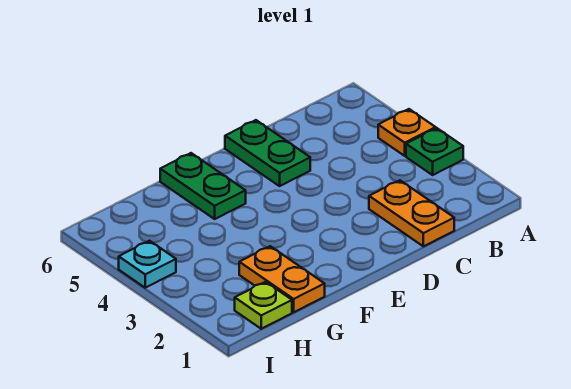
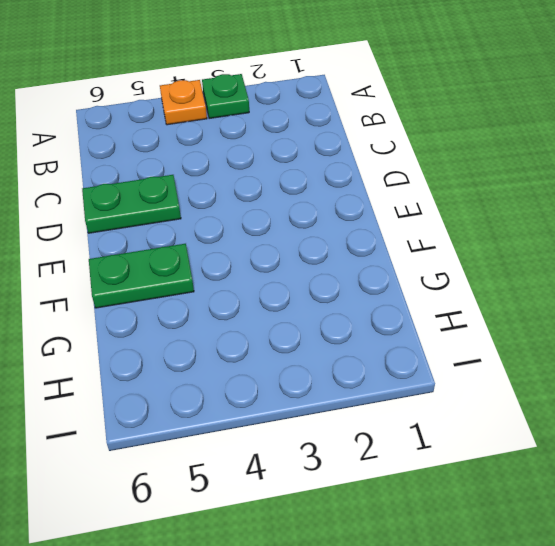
none -> orange 1x2 plate [369,180,454,246]
none -> orange 1x2 plate [239,246,325,312]

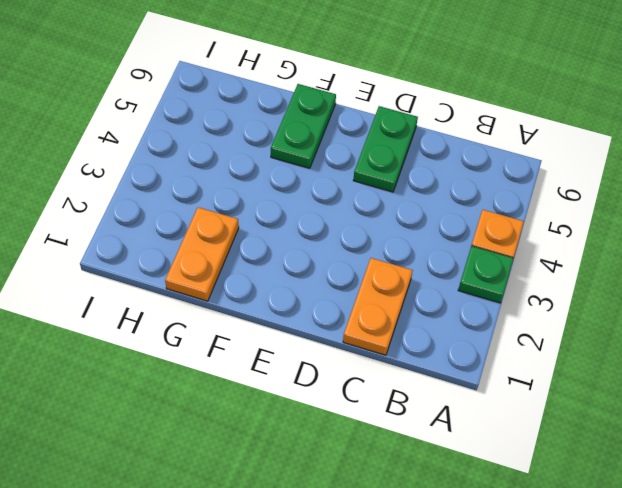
none -> lime 1x1 plate [235,282,292,329]
none -> cyan 1x1 plate [119,241,176,288]

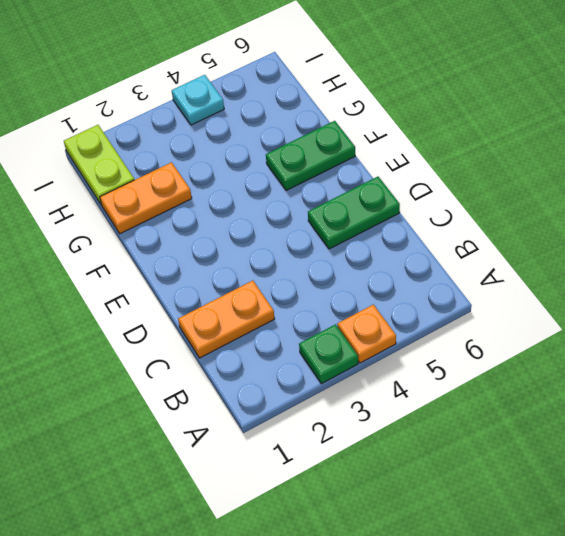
lime 1x2 plate [64,125,134,204] -> lime 1x1 plate [235,282,292,329]

